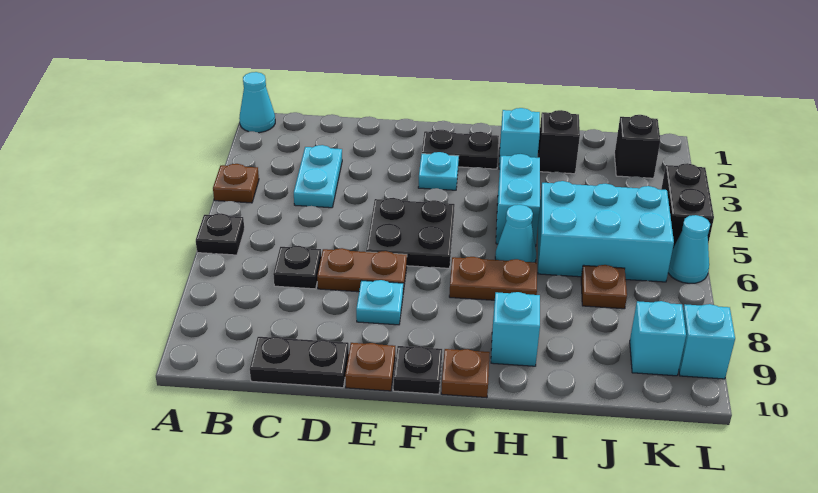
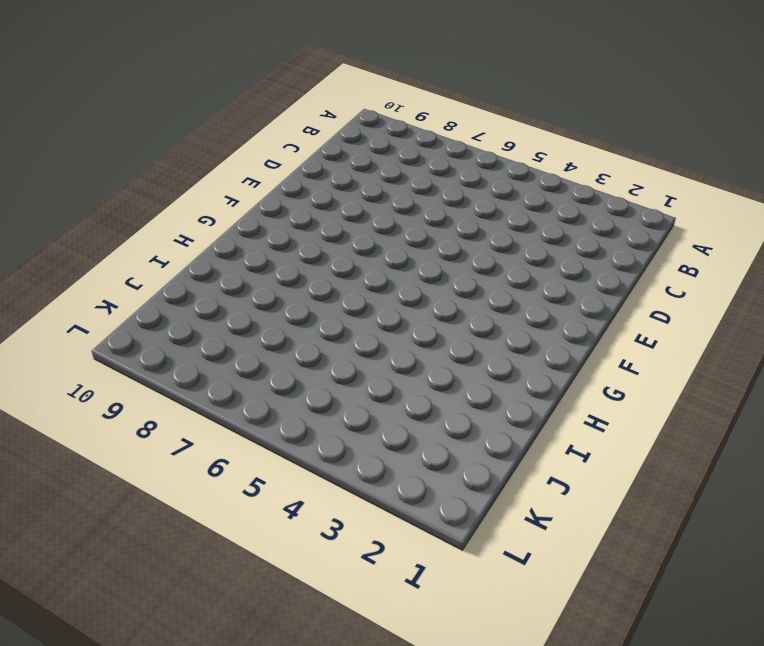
none -> cyan 1x1 cone [239,72,275,133]
none -> brown 1x1 plate [213,164,259,203]
none -> black 1x1 plate [196,213,244,255]

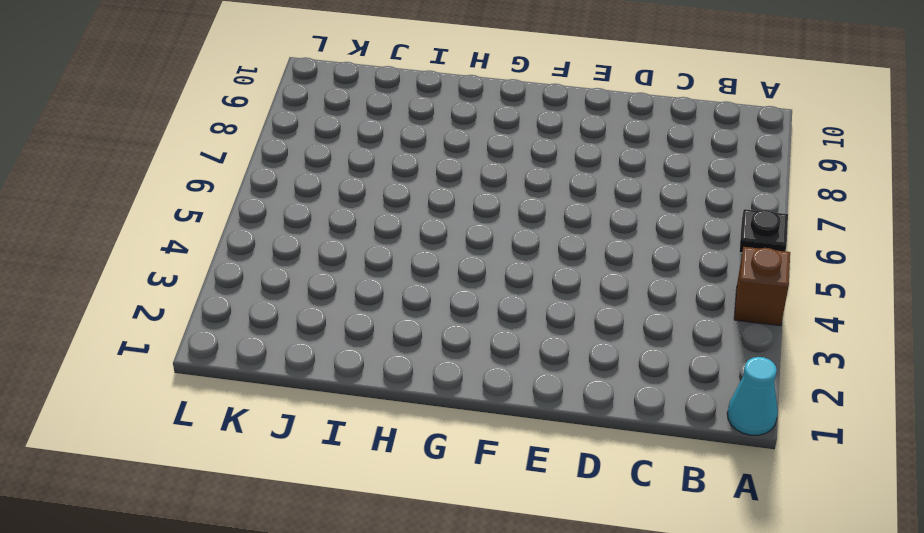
brown 1x1 brick [734,247,790,326] -> brown 1x1 plate [213,164,259,203]
none -> cyan 1x2 plate [294,145,342,208]
none -> black 1x1 plate [273,246,321,289]
none -> black 1x2 plate [250,337,349,388]

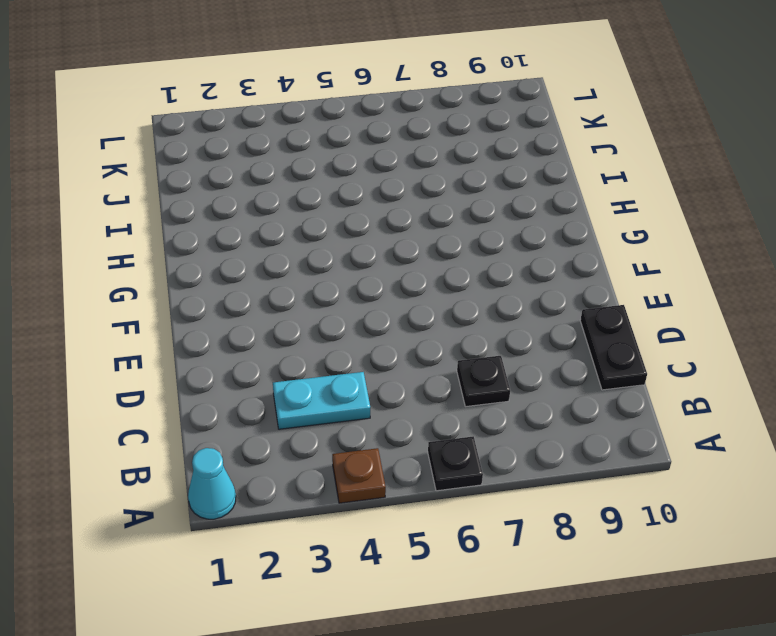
none -> brown 1x2 plate [317,248,407,292]
none -> black 2x2 plate [366,198,455,268]
none -> cyan 1x1 plate [356,280,403,325]

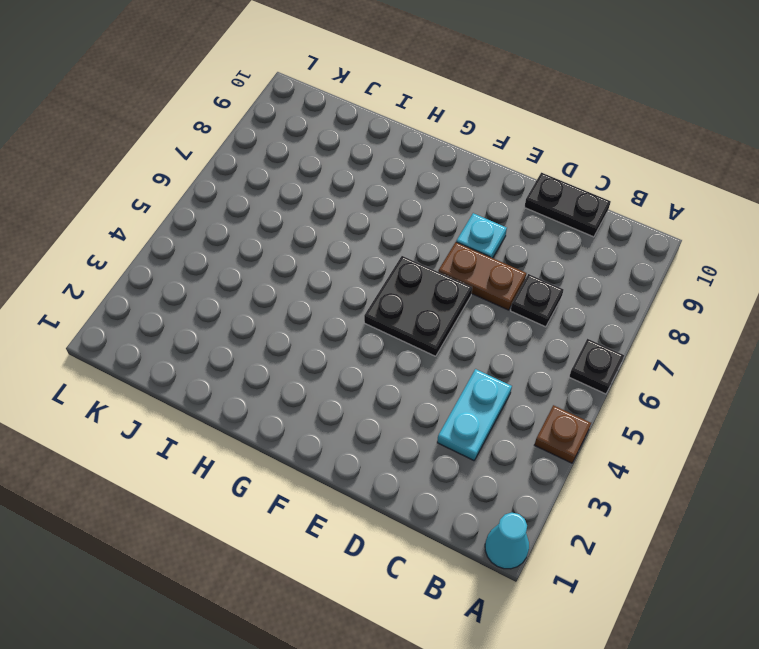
none -> brown 1x1 plate [345,343,395,391]
none -> black 1x2 plate [422,130,499,169]
none -> cyan 1x1 plate [418,152,459,190]

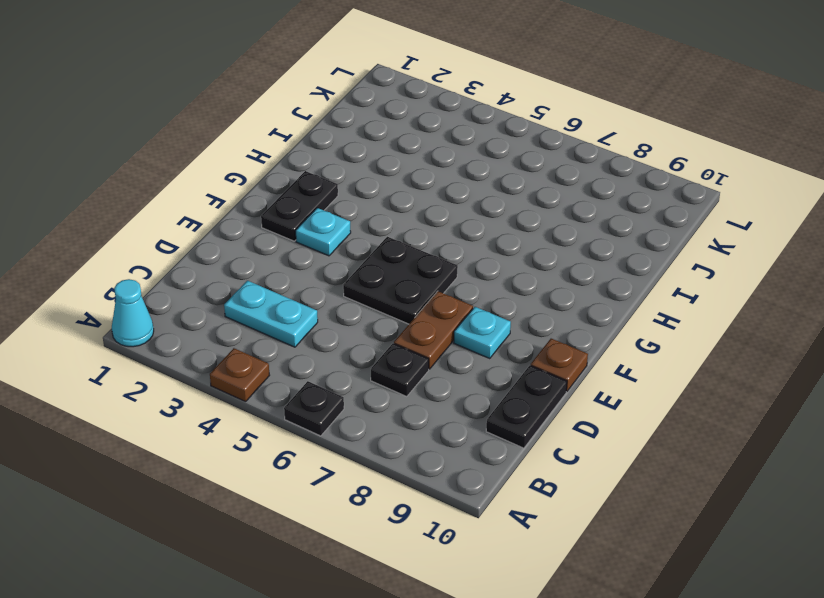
none -> black 1x1 plate [393,346,442,394]
none -> brown 1x2 plate [449,257,537,300]
none -> brown 1x1 plate [441,349,490,398]

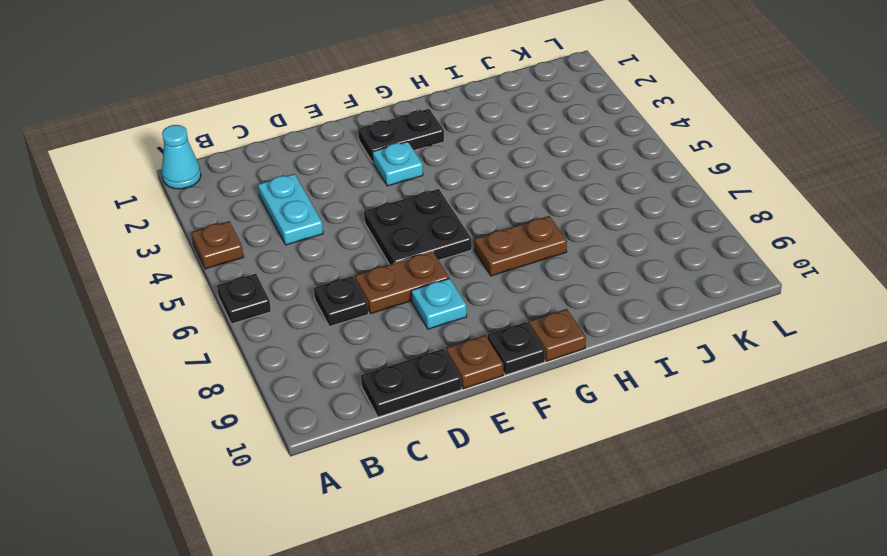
none -> cyan 1x1 brick [499,108,540,169]
none -> cyan 1x2 brick [496,154,540,246]
none -> cyan 1x1 cone [495,205,536,262]

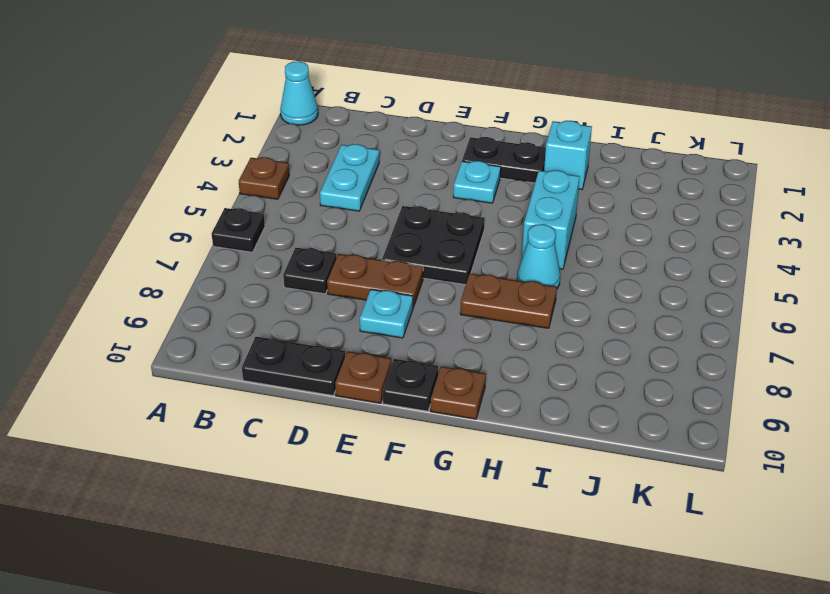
none -> cyan 1x1 brick [491,292,540,366]
none -> black 1x1 brick [538,110,580,174]
none -> cyan 2x3 brick [538,181,674,282]

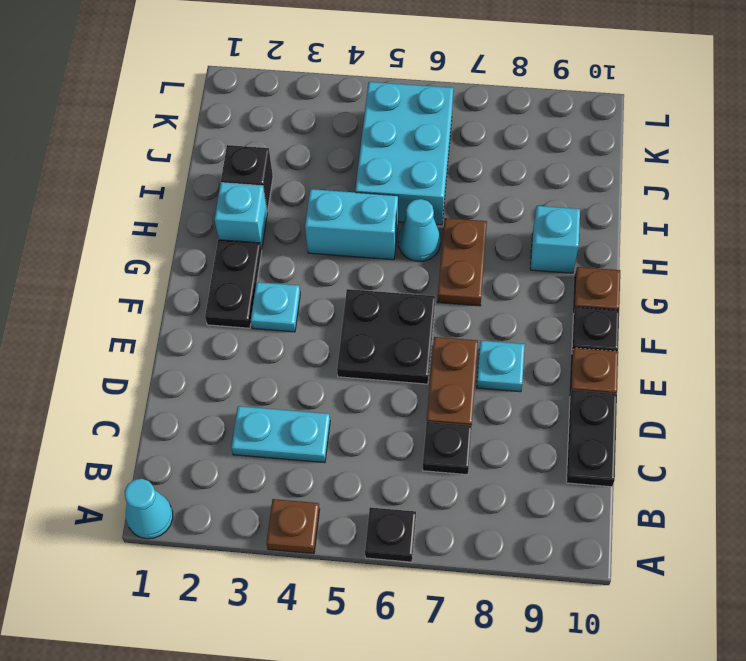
none -> brown 1x1 plate [581,265,627,309]
none -> black 1x1 brick [615,115,660,178]
none -> cyan 1x1 brick [630,301,686,376]

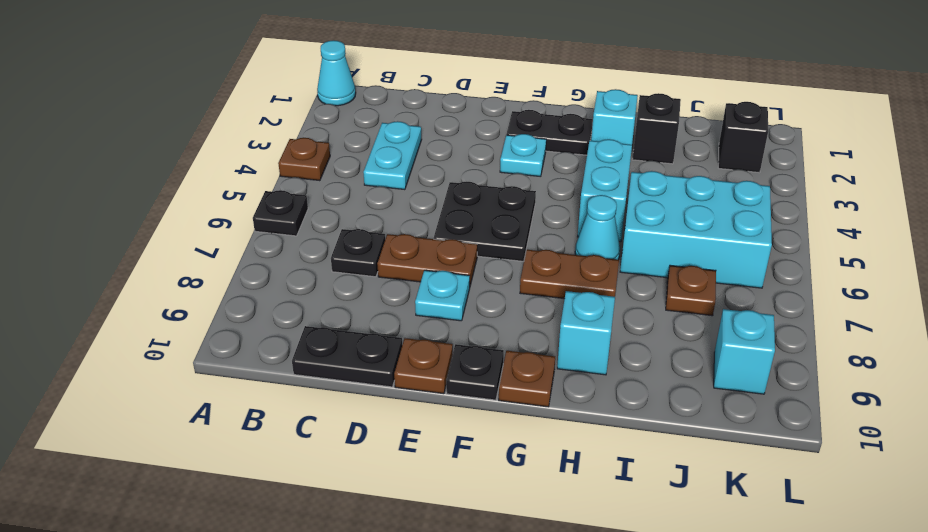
none -> black 1x2 brick [661,163,714,248]
none -> cyan 1x1 cone [668,215,710,284]
none -> cyan 1x1 brick [679,304,735,379]

